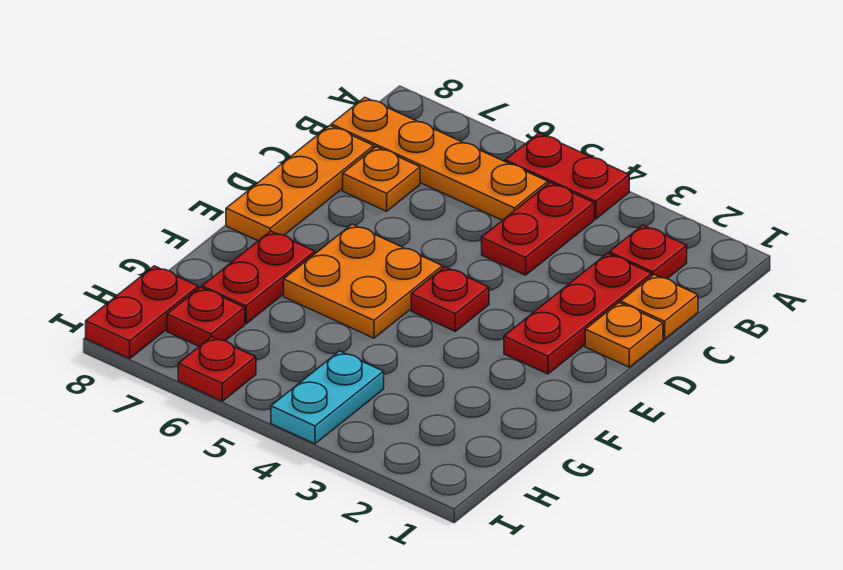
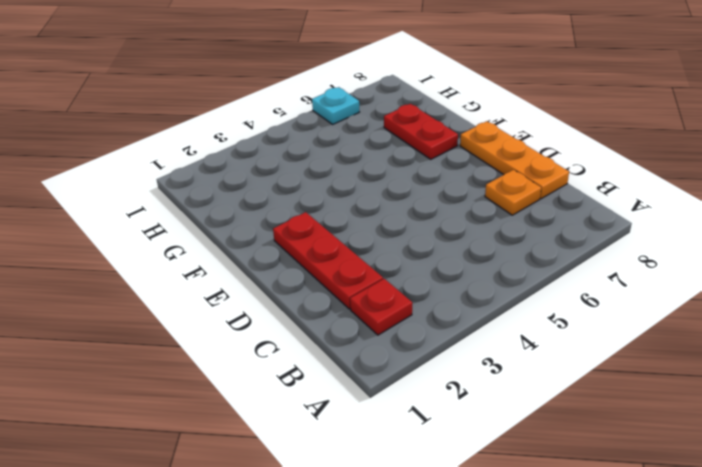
cyan 1x1 plate [312,87,359,124] -> red 1x1 plate [178,337,256,401]
none -> red 1x2 plate [505,133,629,219]
none -> red 1x2 plate [482,183,594,275]
none -> orange 1x4 plate [331,97,548,220]

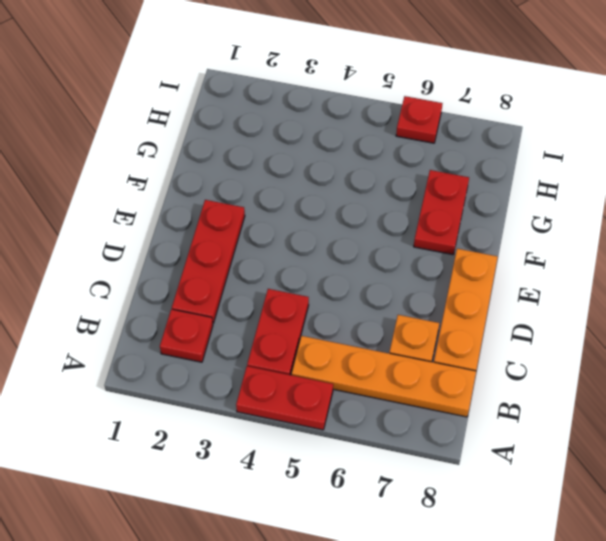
none -> orange 1x1 plate [620,275,698,339]
none -> orange 1x1 plate [585,303,663,367]
none -> red 1x1 plate [411,267,489,331]

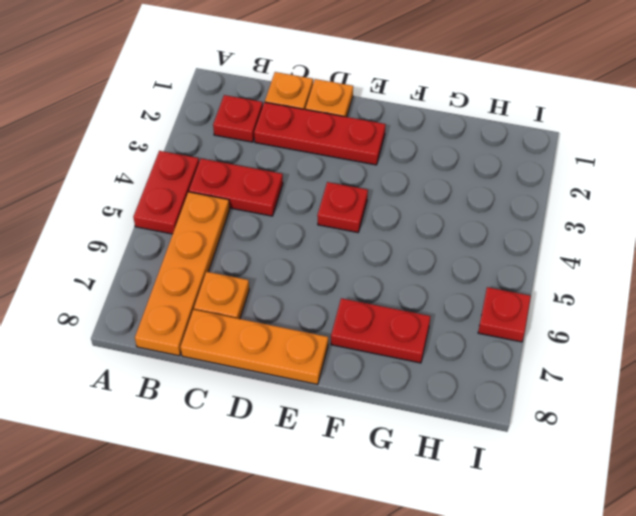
none -> orange 2x2 plate [284,224,443,338]
none -> cyan 1x2 plate [271,351,384,444]
none -> red 1x1 plate [167,287,245,346]

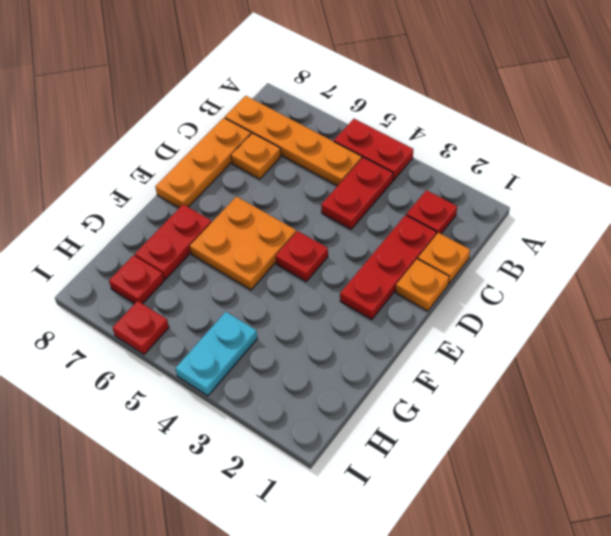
none -> red 1x2 plate [86,266,198,359]

